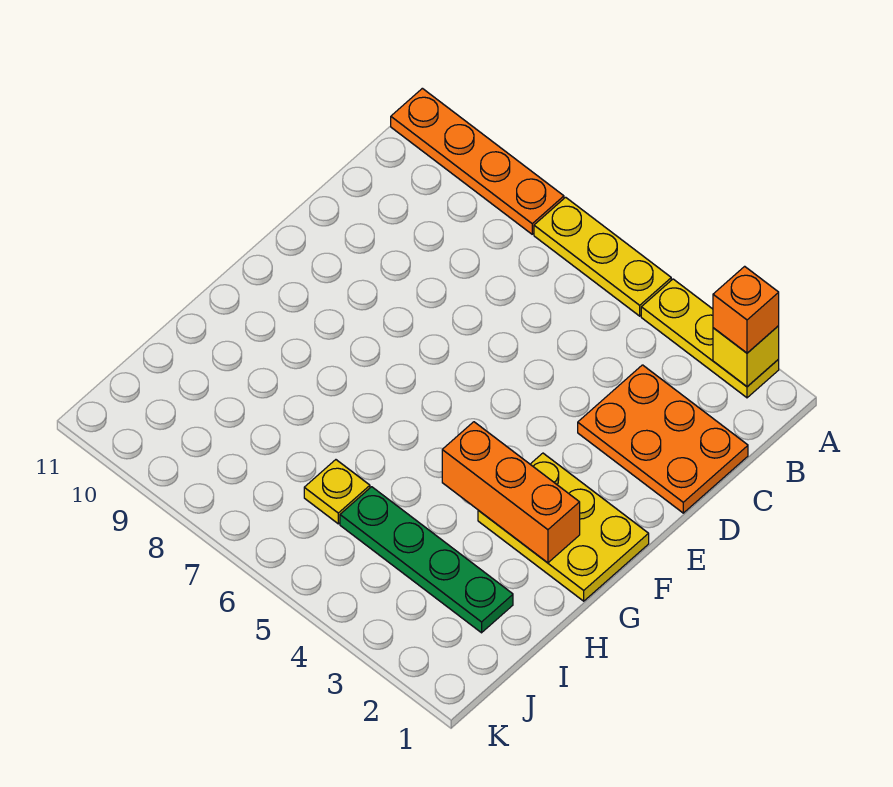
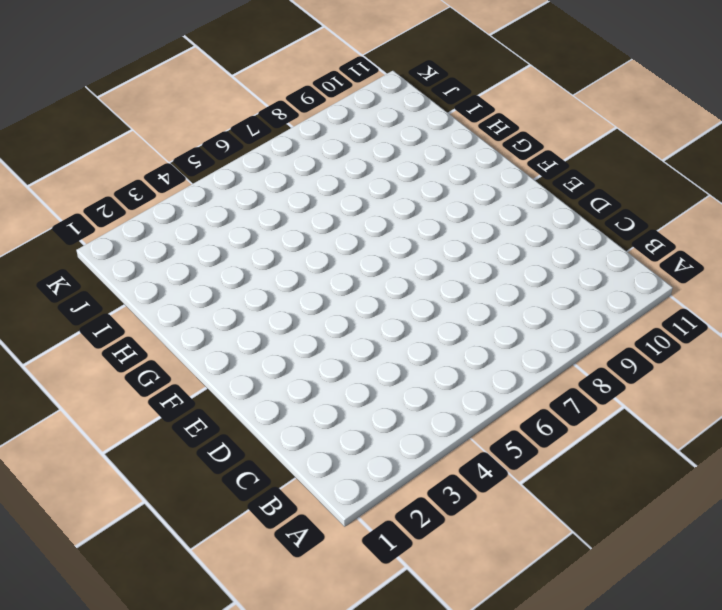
none -> yellow 1x3 plate [641,279,779,398]
none -> yellow 1x3 plate [534,197,671,316]

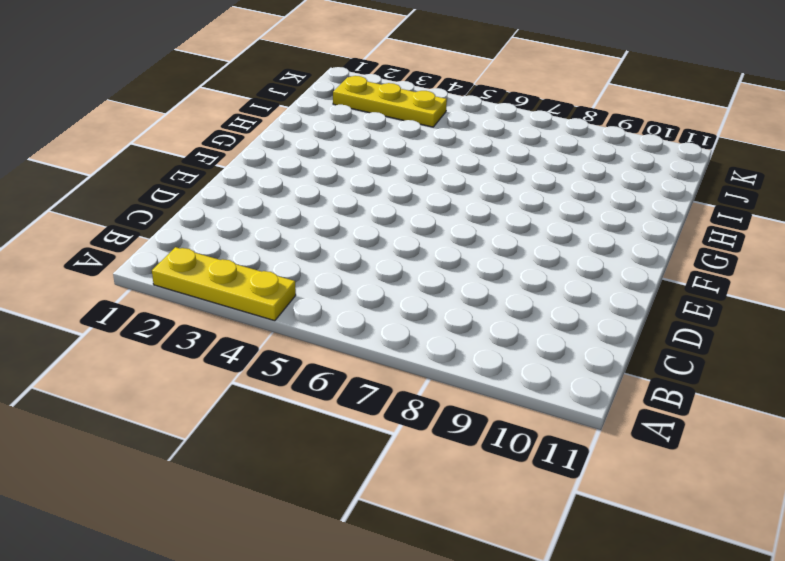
yellow 1x3 plate [333,76,447,127] -> yellow 1x3 plate moved to [534,197,671,316]
none -> orange 1x4 plate [391,88,564,234]
none -> orange 2x3 plate [578,365,748,513]

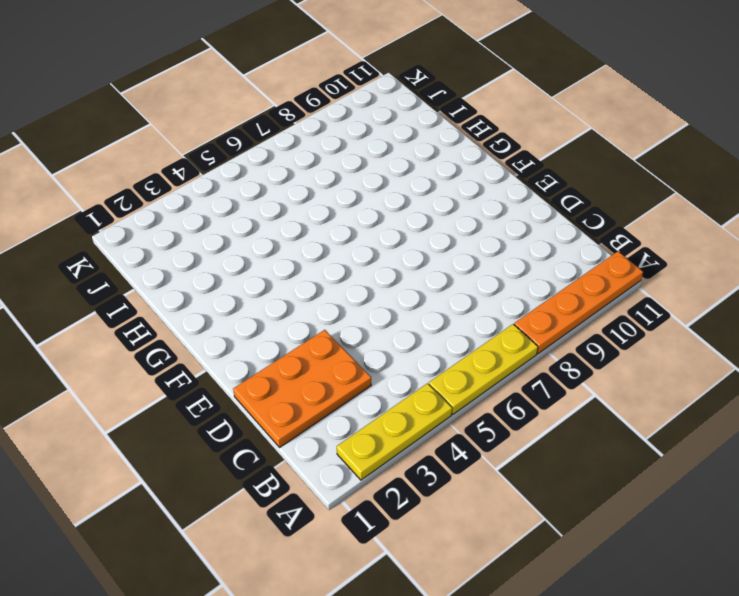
none -> yellow 2x3 plate [478,453,649,601]
none -> green 1x4 plate [340,487,513,633]

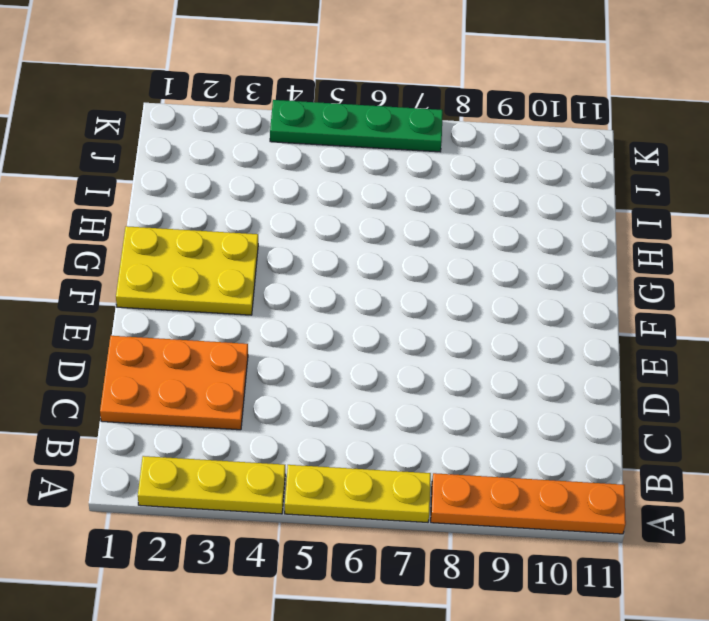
green 1x4 plate [270,100,443,152] -> green 1x4 plate moved to [340,487,513,633]
none -> yellow 1x1 plate [304,460,370,524]
none -> yellow 1x1 brick [713,326,779,387]

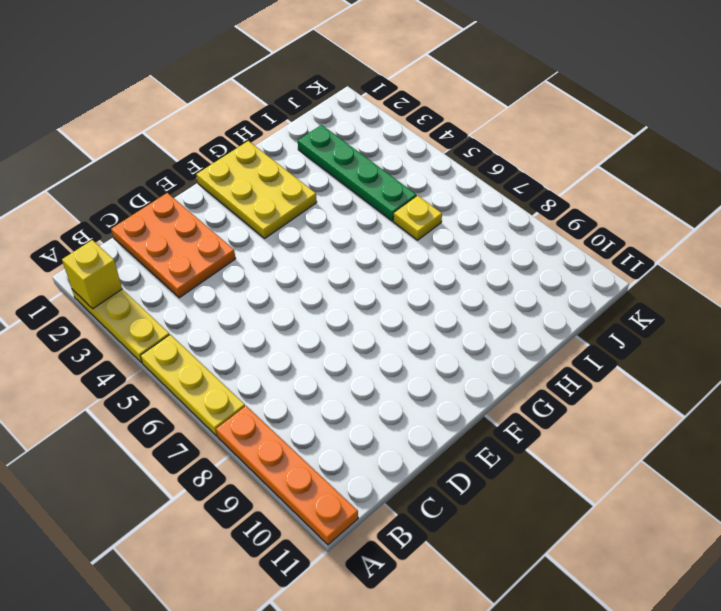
none -> orange 1x3 brick [442,422,580,563]
none -> orange 1x1 brick [713,266,779,353]

